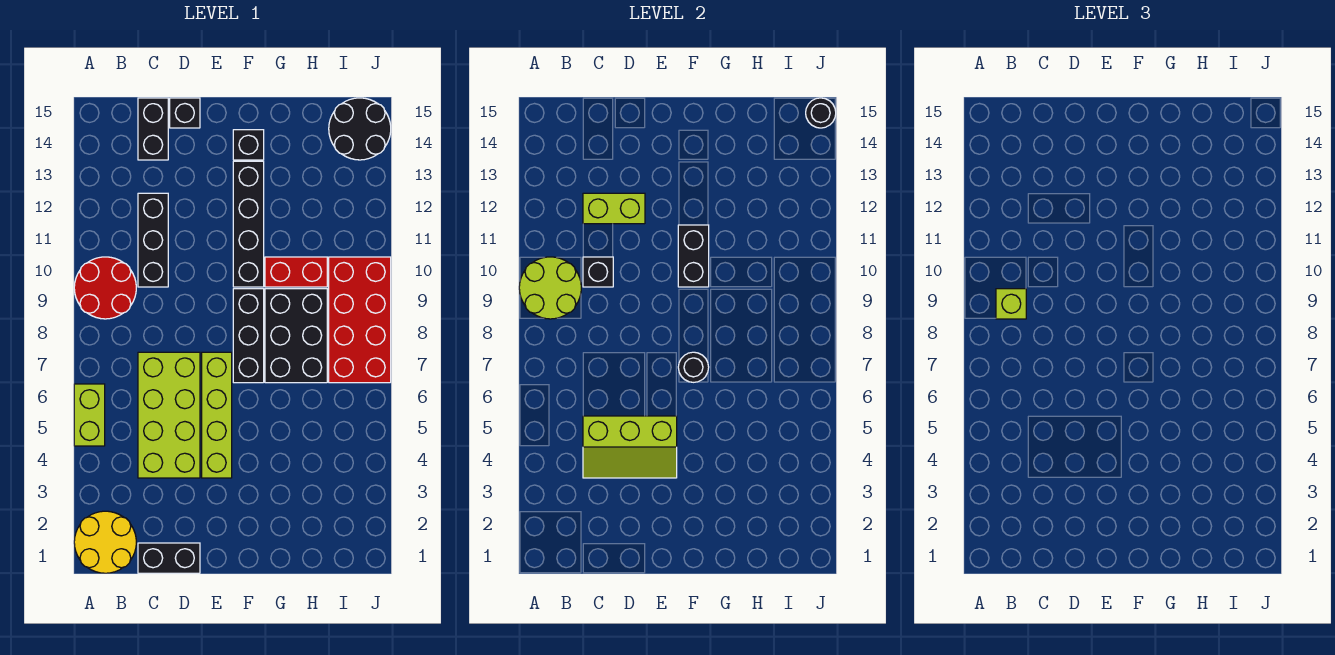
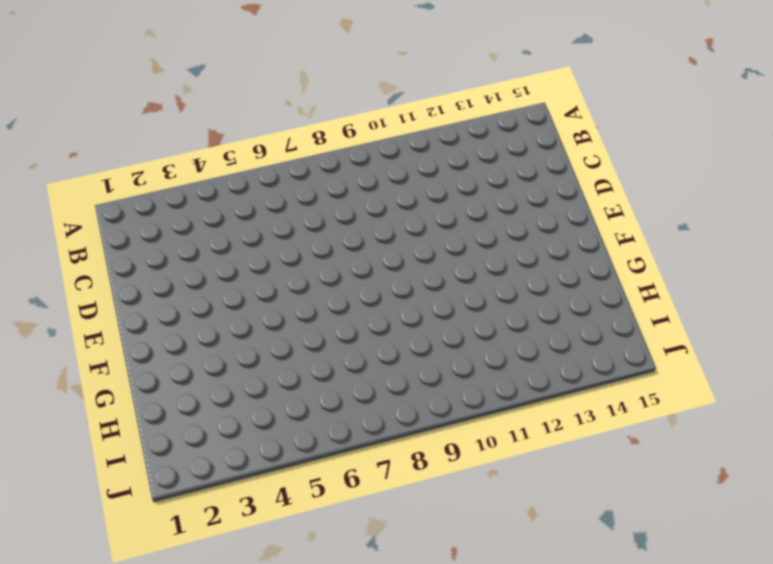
none -> yellow 2x2 round brick [74,511,136,573]
none -> lime 1x2 brick [74,384,105,446]
none -> red 2x2 round brick [74,257,136,319]

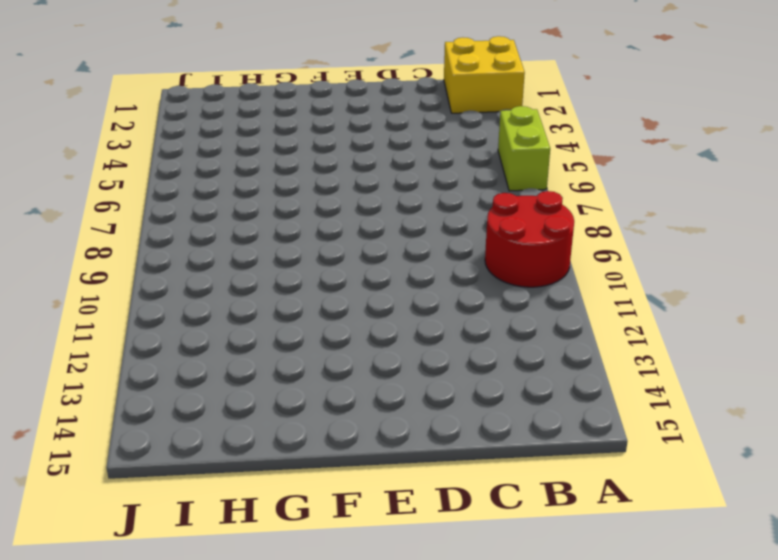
yellow 2x2 brick [444,36,525,113] -> yellow 2x2 round brick [74,511,136,573]
none -> black 1x2 brick [138,543,200,573]
none -> lime 2x4 brick [138,352,200,478]
none -> black 1x3 brick [138,193,168,287]

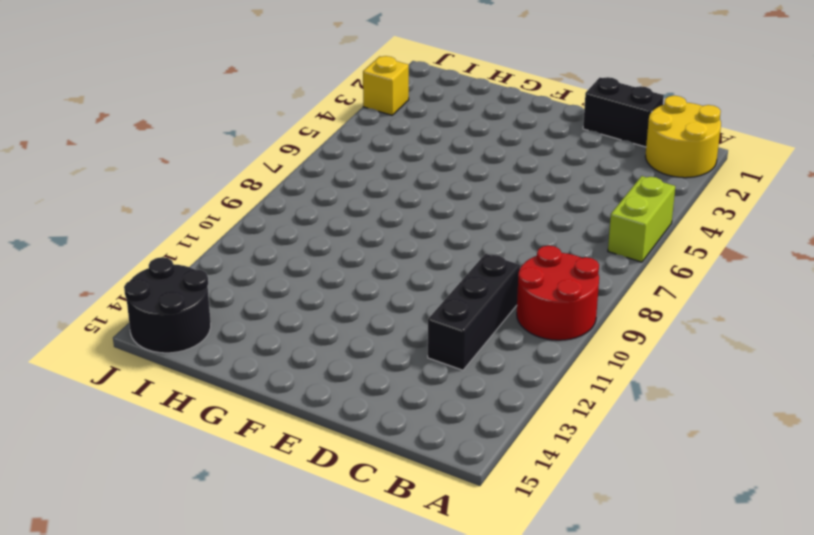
yellow 1x1 brick [363,56,409,115] -> none
none -> lime 2x4 brick [138,352,200,478]
none -> black 1x2 brick [138,98,168,160]
none -> black 1x1 brick [170,98,200,128]

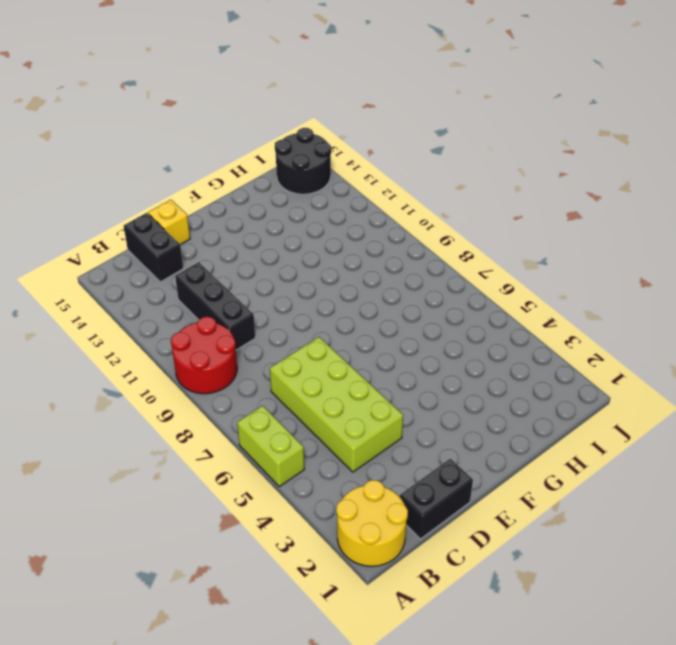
yellow 1x1 brick [148,200,190,245] -> black 1x1 brick [170,98,200,128]
none -> lime 1x4 brick [202,352,232,478]
none -> black 1x3 brick [233,289,264,383]
none -> black 1x4 brick [233,161,264,287]

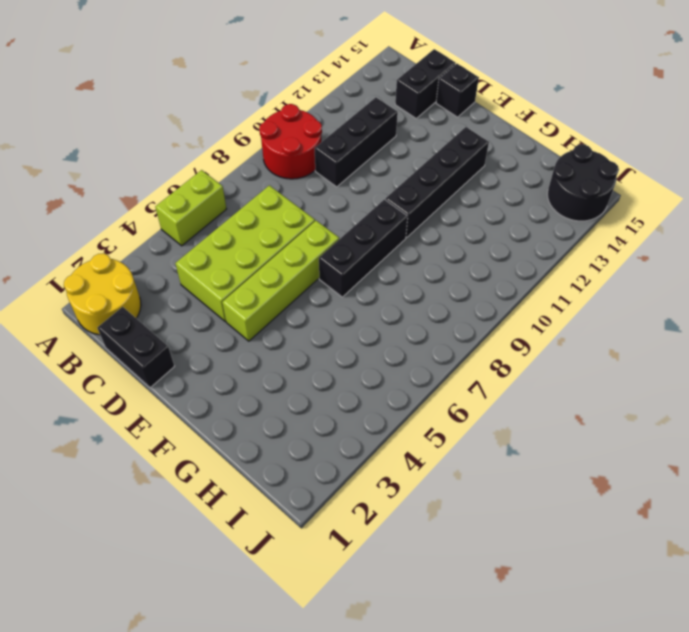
none -> black 1x1 brick [233,130,264,160]
none -> black 2x3 brick [265,289,327,383]
none -> red 1x2 brick [265,257,327,287]

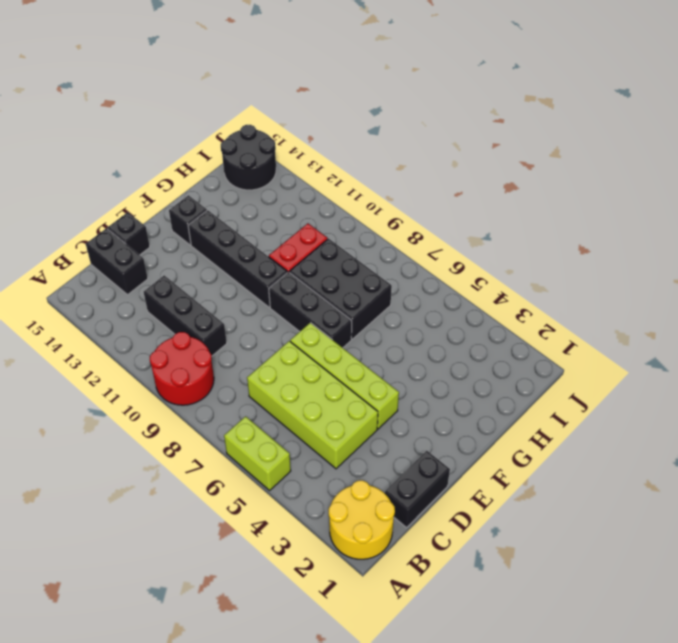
none -> red 2x4 brick [329,257,391,383]
none -> lime 2x2 round brick [519,257,581,319]
none -> lime 2x3 slope [583,416,677,478]

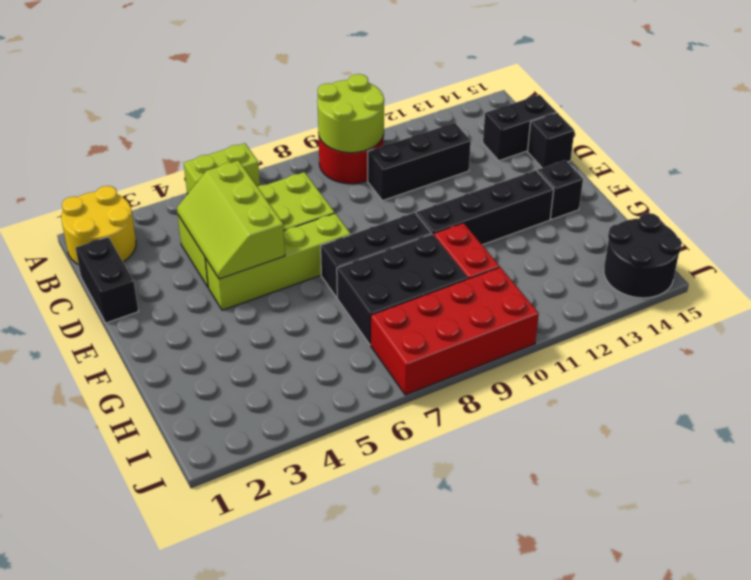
none -> black 1x1 brick [583,257,613,287]
none -> lime 1x2 brick [583,193,645,224]
none -> black 1x1 round brick [678,352,709,382]

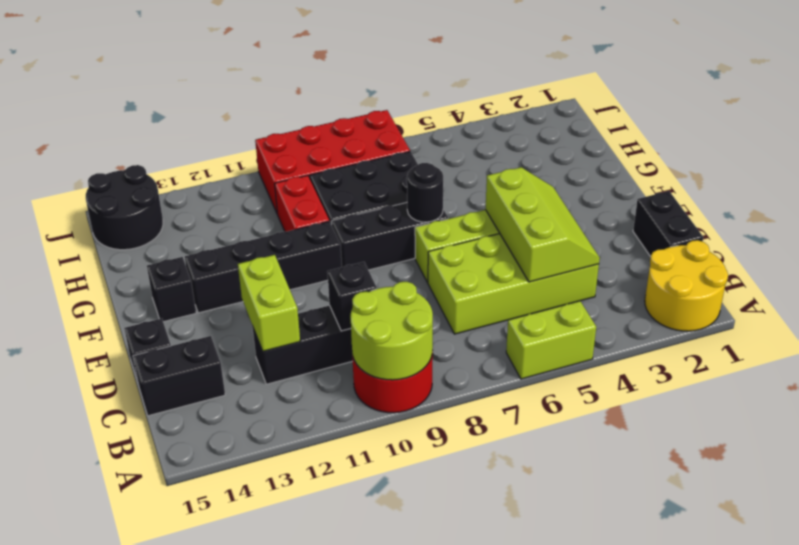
none -> black 1x2 brick [678,225,709,287]
none -> black 1x1 round brick [806,98,836,128]
none -> lime 1x1 brick [996,289,1026,319]

